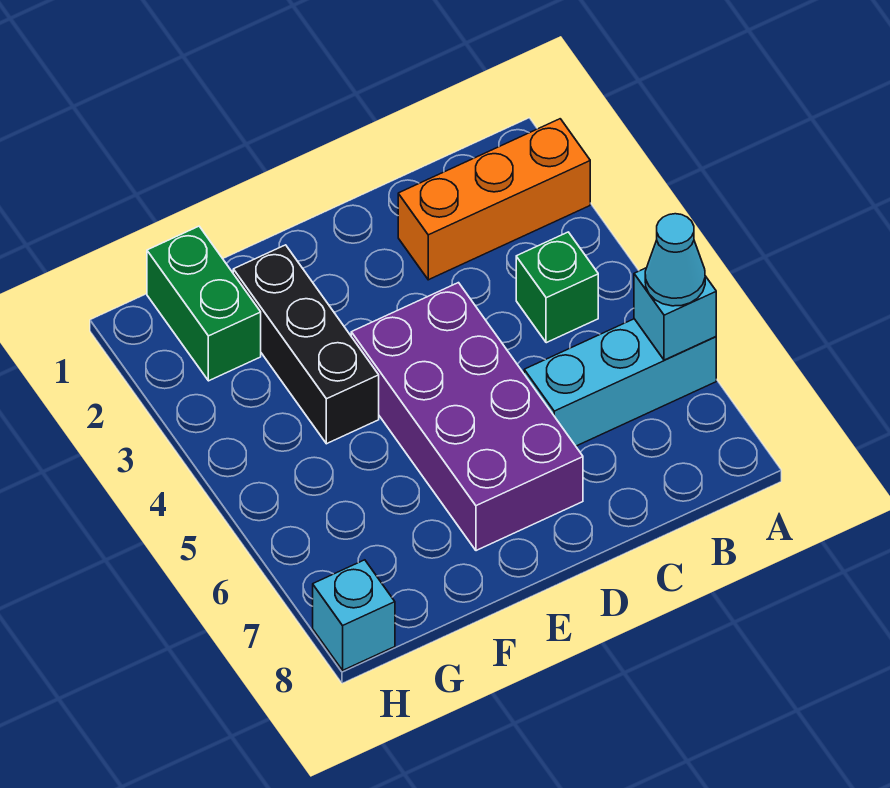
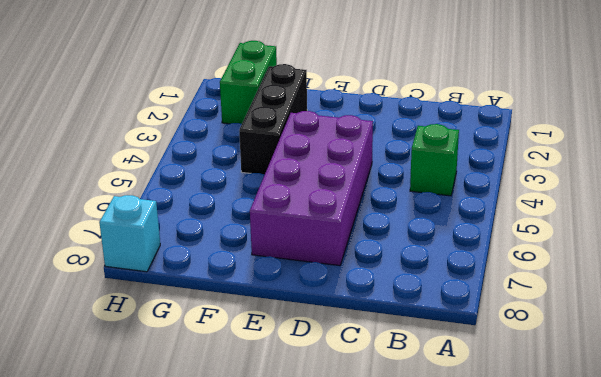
none -> orange 1x3 brick [398,119,590,280]
none -> cyan 1x3 brick [524,319,716,446]

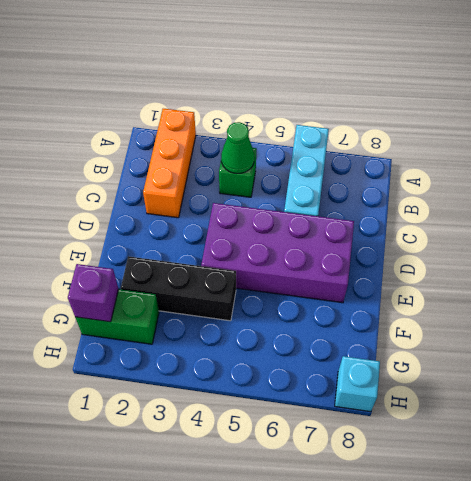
green 1x1 cone [221,122,254,173] -> none
purple 1x1 brick [68,264,118,322] -> none
none -> cyan 1x1 brick [634,268,716,360]
none -> cyan 1x1 cone [645,214,705,306]

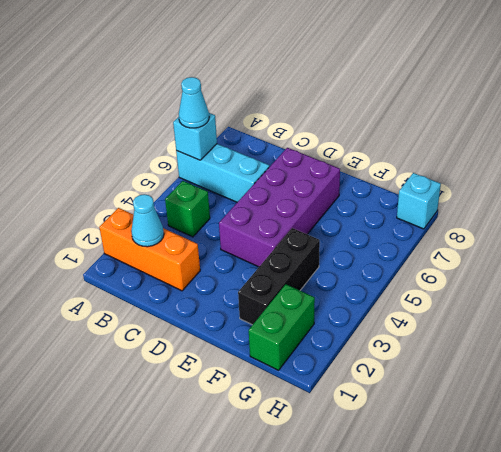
cyan 1x1 cone [131,194,164,247] -> none

